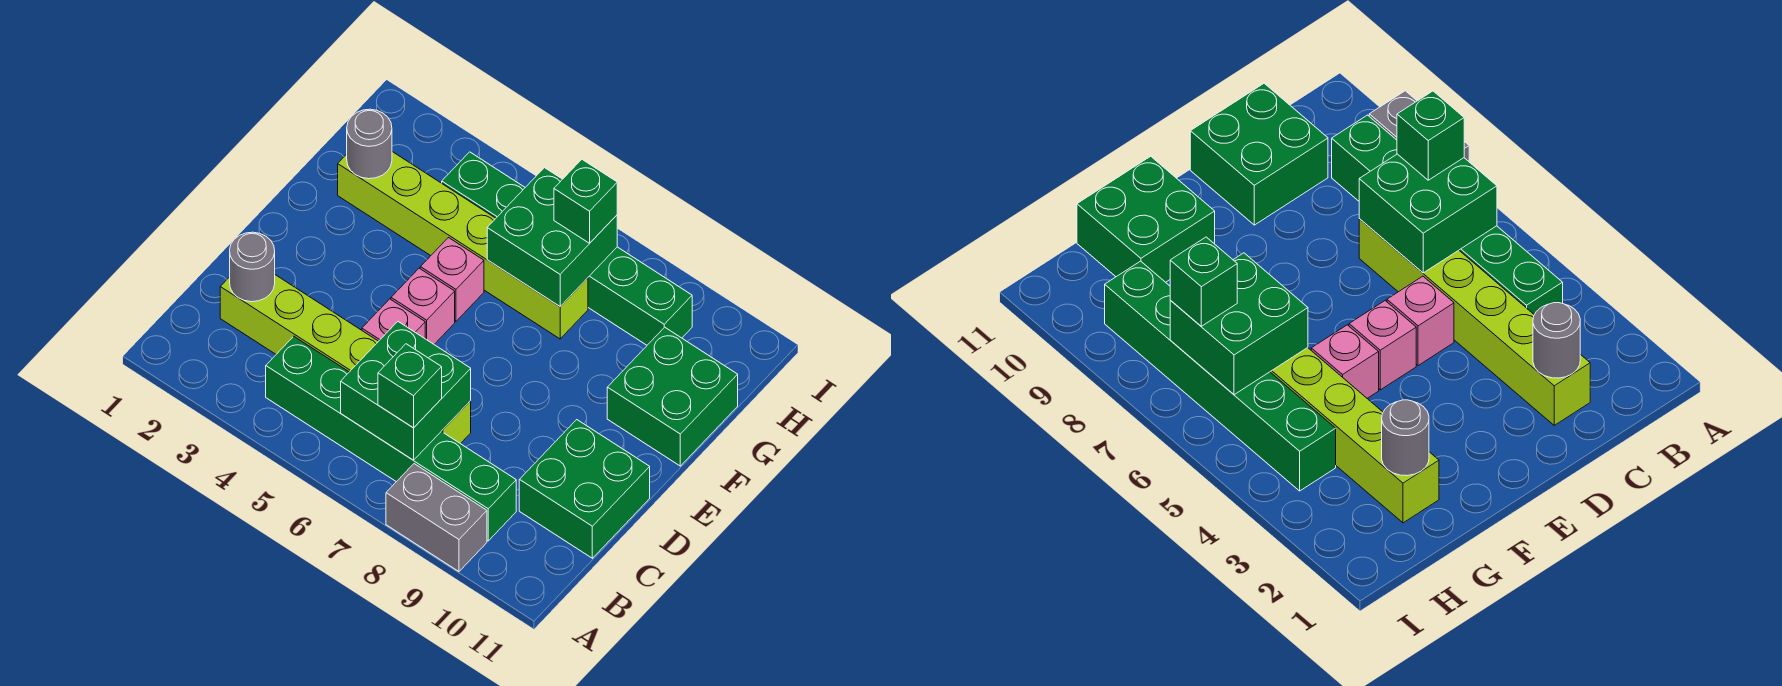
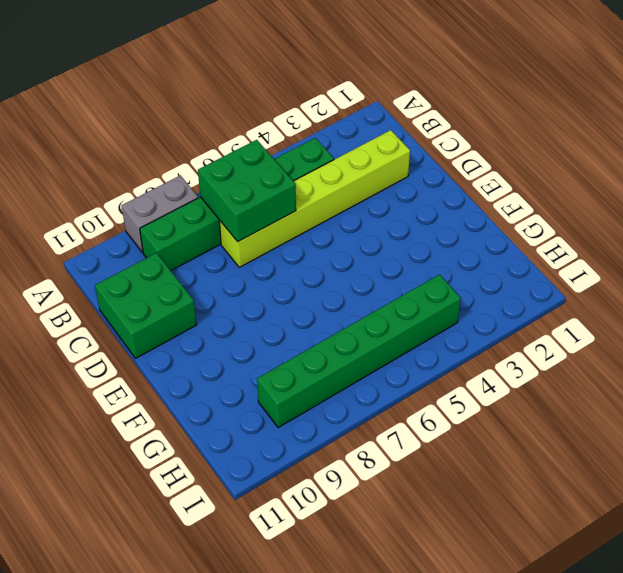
none -> pink 1x1 brick [362,299,425,341]
none -> pink 1x1 brick [391,268,455,344]
none -> pink 1x1 brick [420,238,484,321]

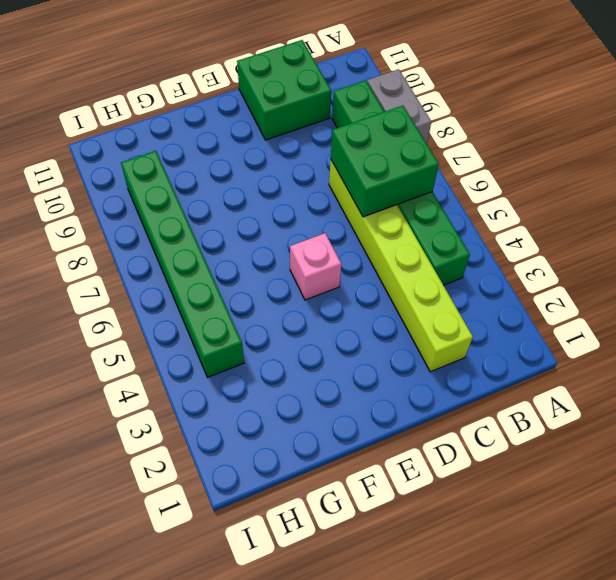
none -> pink 1x1 brick [362,299,425,341]
none -> pink 1x1 brick [420,238,484,321]
none -> green 2x2 brick [607,327,738,466]

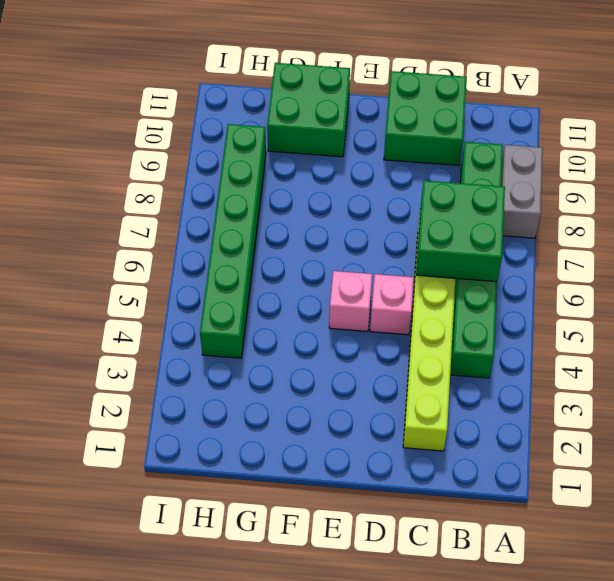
none -> pink 1x1 brick [420,238,484,321]
none -> lime 1x6 brick [338,152,588,339]
none -> grey 1x1 round brick [230,232,275,302]

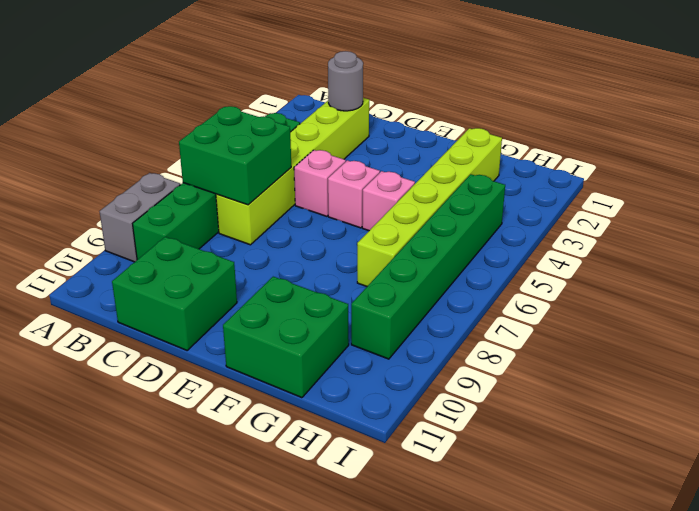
none -> grey 1x1 round brick [347,109,392,179]
none -> green 2x2 brick [487,168,617,306]
none -> green 1x1 brick [378,344,442,428]

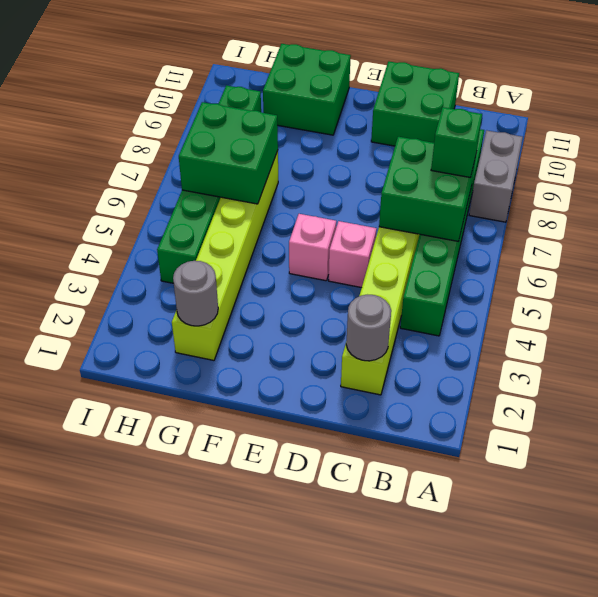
none -> pink 1x1 brick [420,238,484,321]
none -> green 1x1 brick [554,159,617,243]

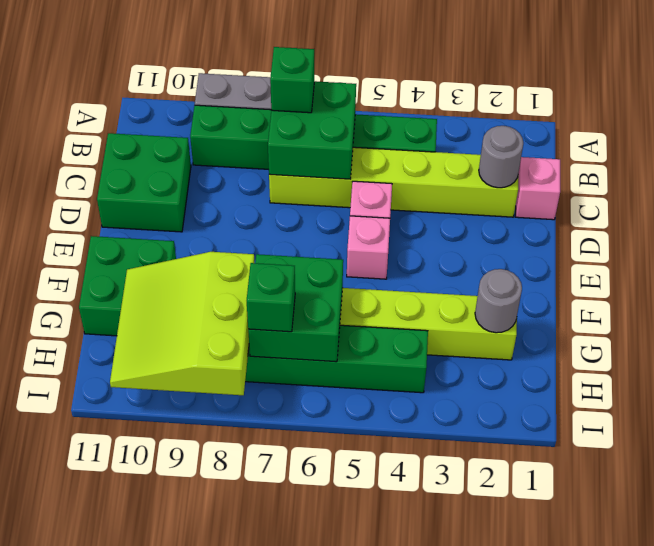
pink 1x1 brick [516,157,560,220] -> pink 1x1 brick moved to [420,238,484,321]
lime 3x3 slope [110,252,255,395] -> none

